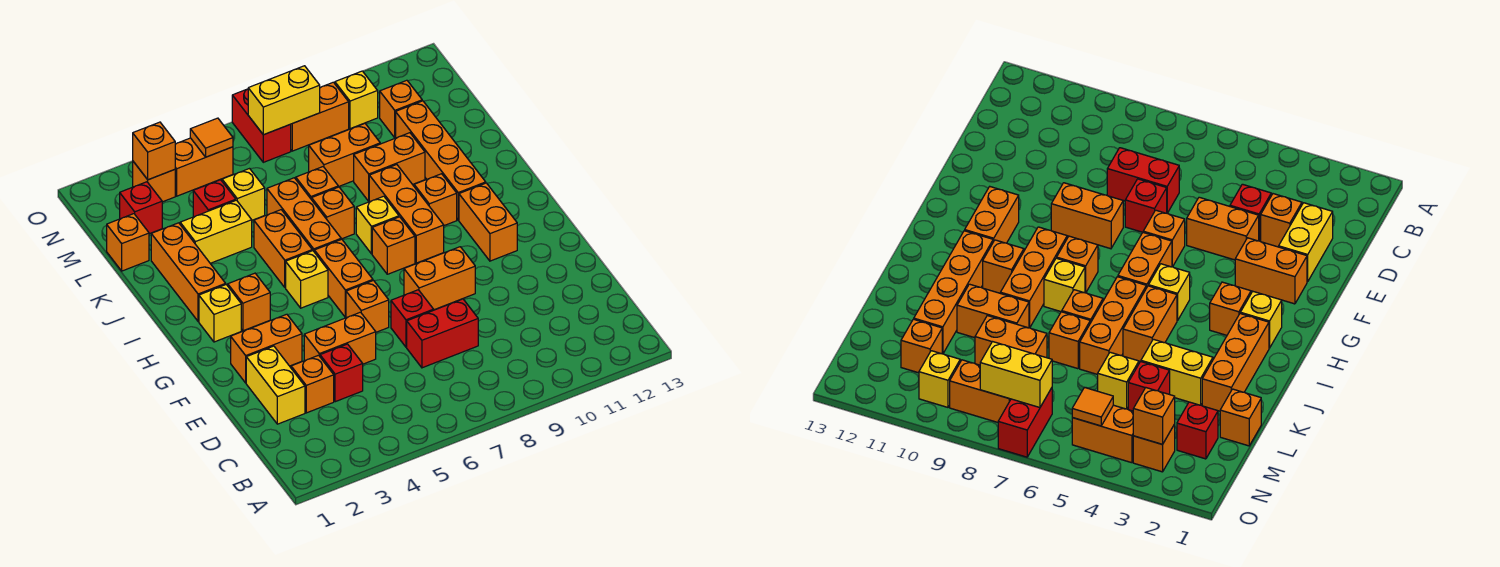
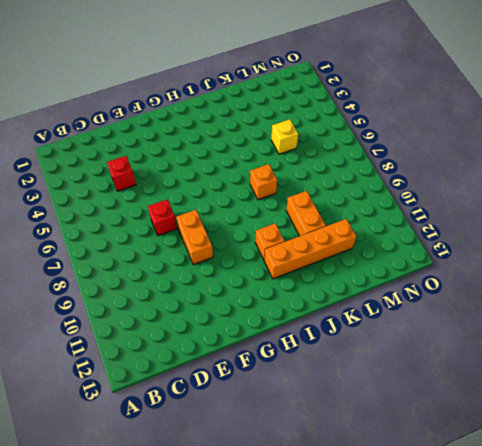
none -> yellow 1x2 brick [246,346,305,424]
none -> orange 1x1 brick [291,355,334,413]
none -> red 1x2 brick [407,299,478,368]
none -> orange 1x2 brick [304,312,376,364]

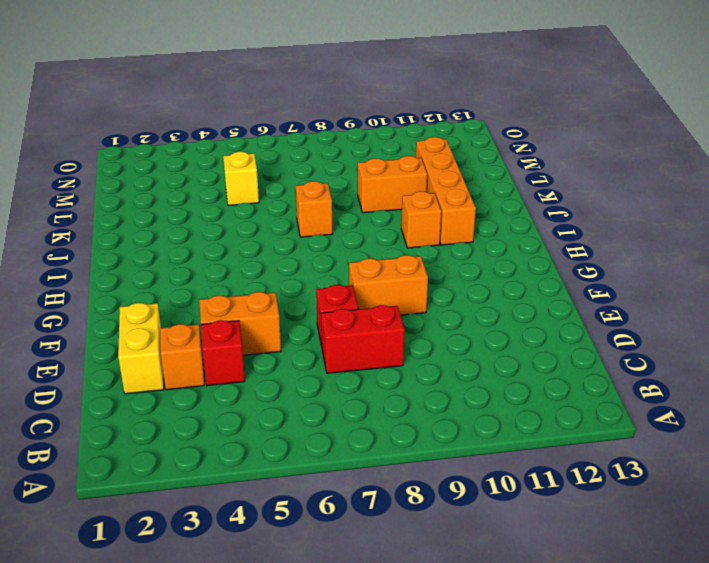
none -> orange 1x2 brick [231,314,302,383]
none -> orange 1x1 brick [346,281,389,332]
none -> orange 1x2 brick [314,239,373,317]
none -> orange 1x2 brick [459,183,517,261]

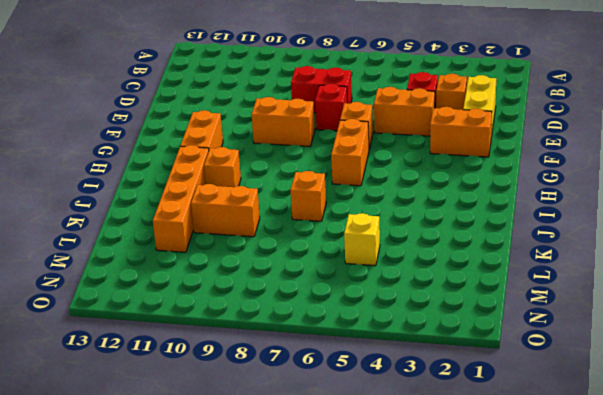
none -> yellow 1x1 brick [199,285,241,342]
none -> orange 1x1 brick [227,273,270,331]
none -> yellow 1x1 brick [286,251,328,308]
none -> orange 1x1 brick [372,217,415,274]

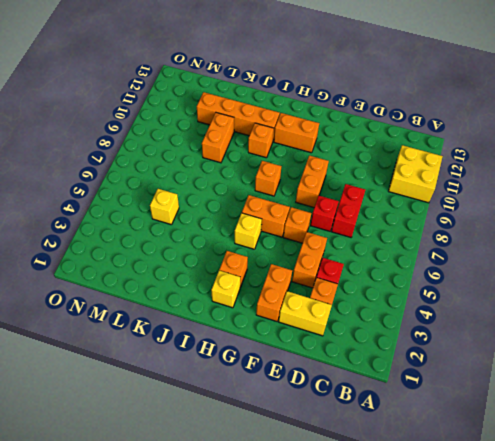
yellow 2x2 brick [389,145,443,203] -> none
none -> orange 1x3 brick [369,165,444,263]
none -> orange 1x3 brick [151,223,226,321]
none -> orange 1x2 brick [254,210,312,288]
none -> orange 1x3 brick [267,178,341,251]

